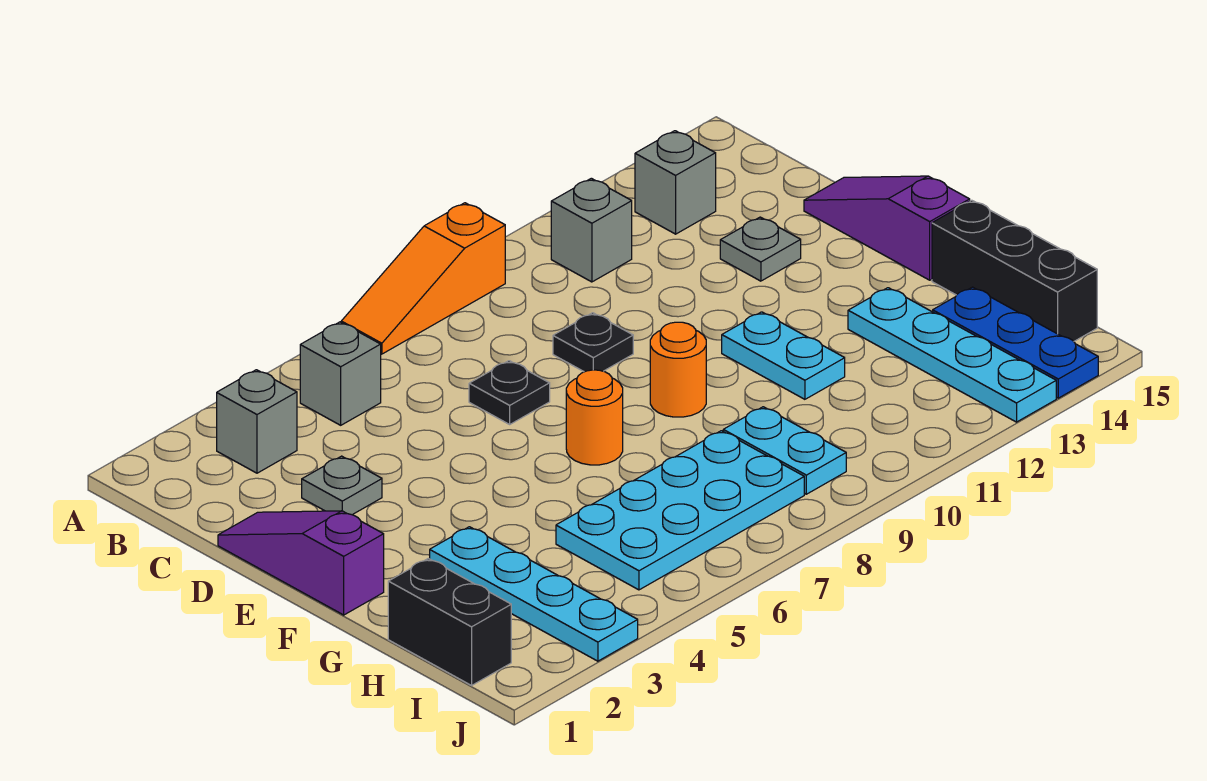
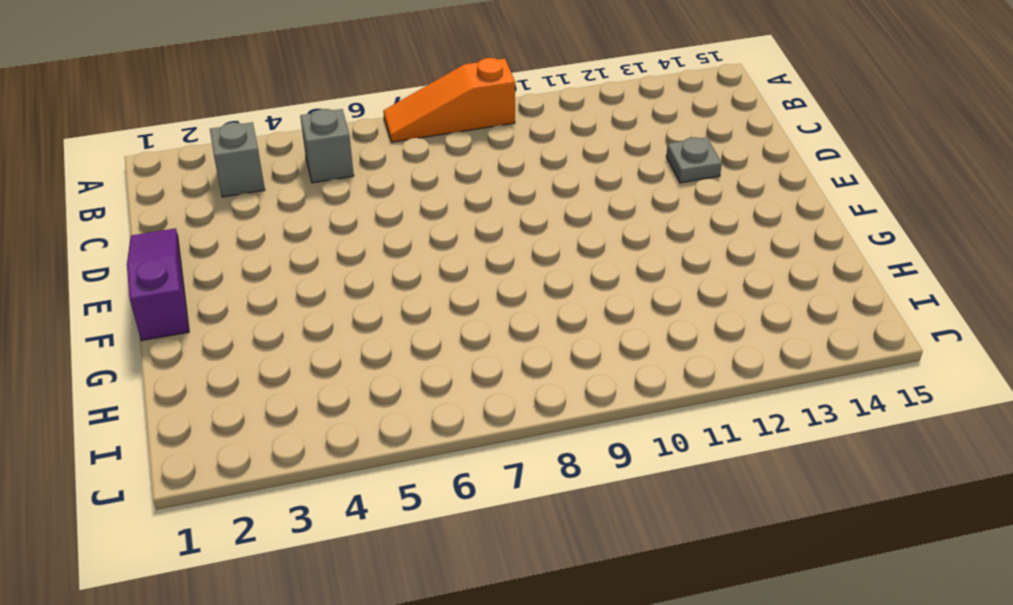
none -> grey 1x1 brick [551,178,632,282]
none -> grey 1x1 brick [635,131,716,234]
none -> grey 1x1 plate [302,456,382,515]

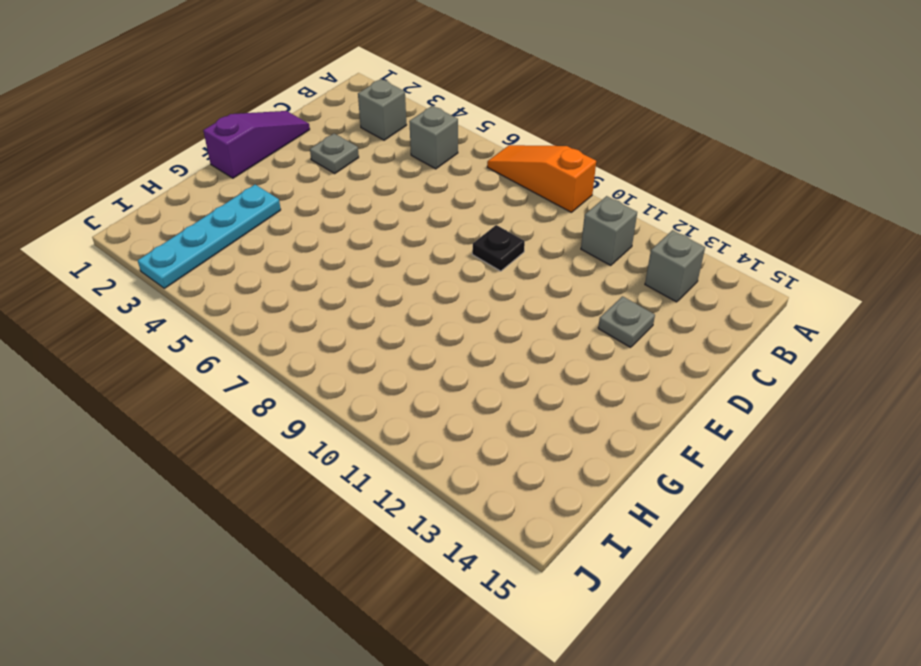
none -> black 1x1 plate [469,361,550,424]
none -> purple 1x3 slope [804,176,970,280]
none -> orange 1x1 round brick [566,370,623,465]

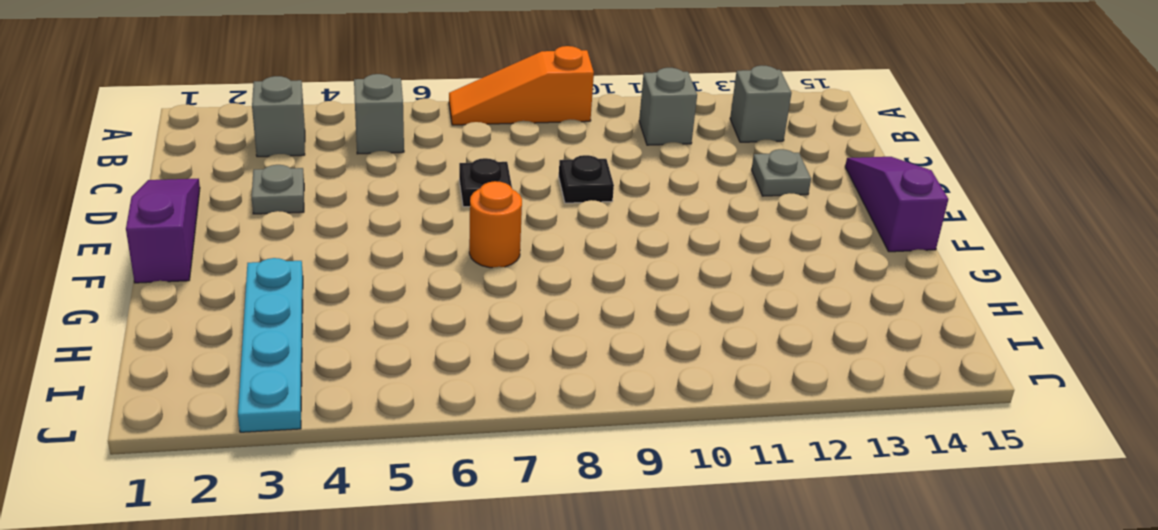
none -> orange 1x1 round brick [650,322,706,417]
none -> cyan 1x2 plate [722,312,845,399]
none -> cyan 1x4 plate [848,288,1056,422]

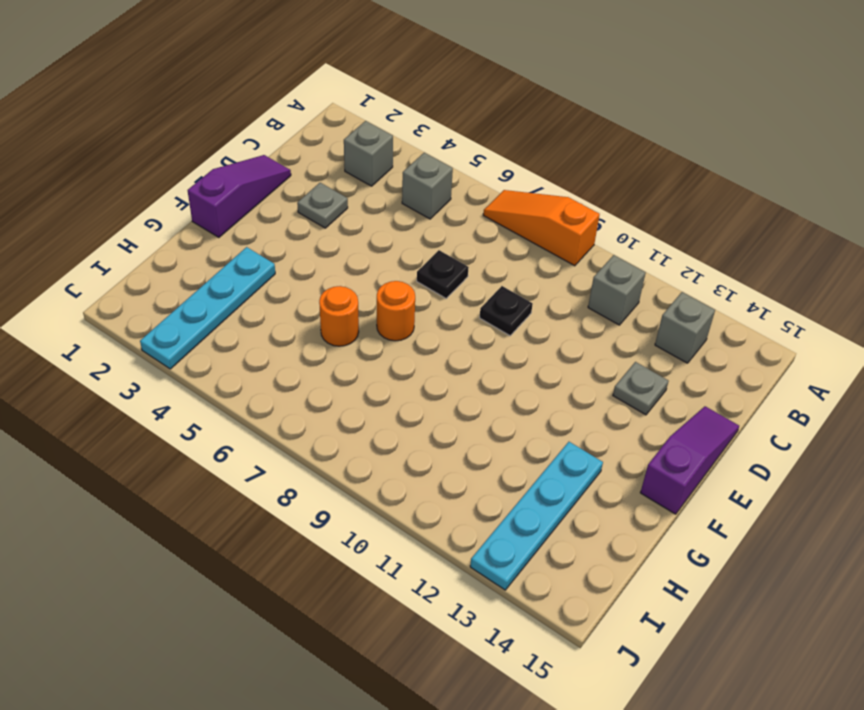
orange 1x1 round brick [319,286,359,346] -> orange 1x1 round brick moved to [650,322,706,417]
none -> cyan 1x2 plate [722,312,845,399]
none -> black 1x3 brick [932,200,1097,341]
none -> black 1x2 brick [388,559,511,685]

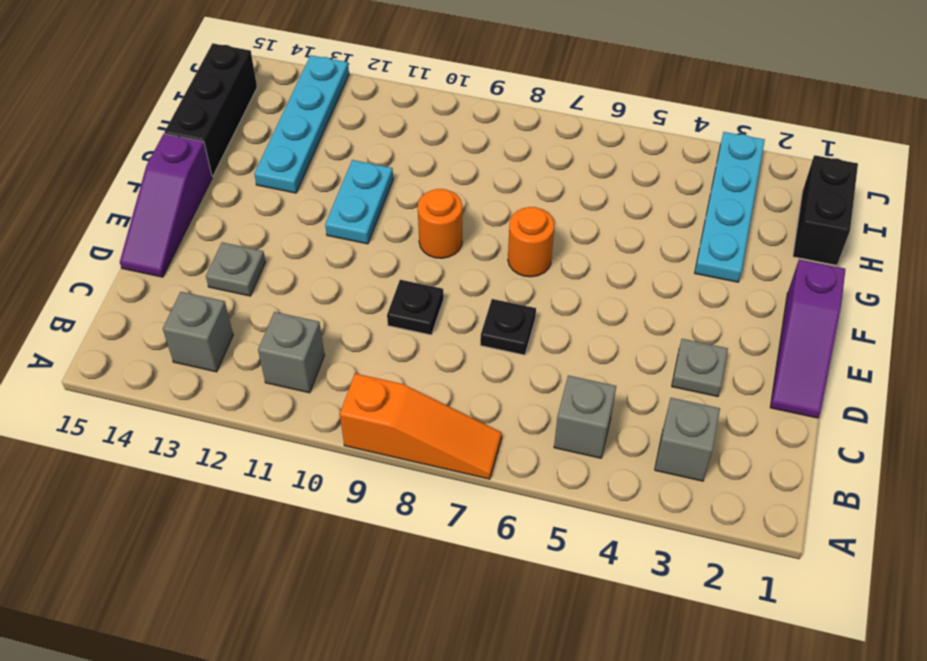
none -> cyan 2x4 plate [556,431,804,590]
none -> cyan 1x2 plate [723,407,846,494]
none -> blue 1x3 plate [933,287,1098,398]

